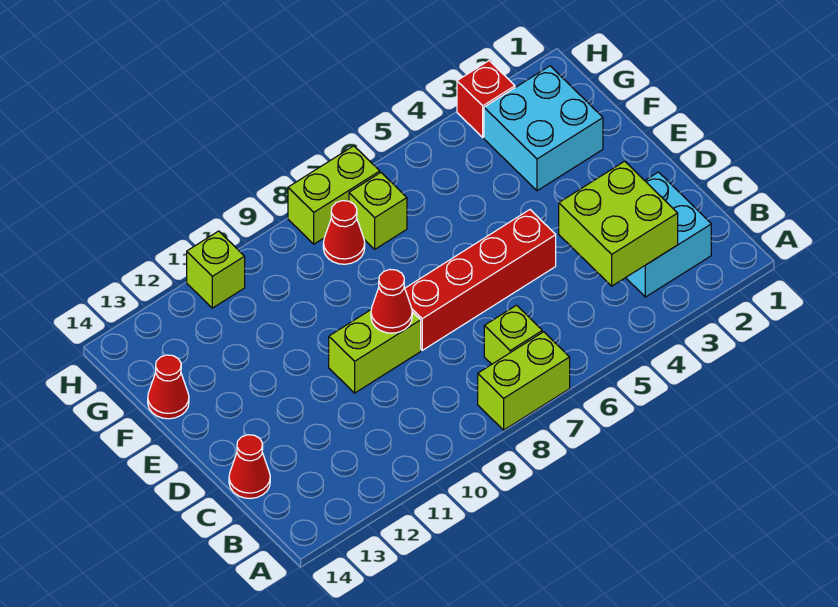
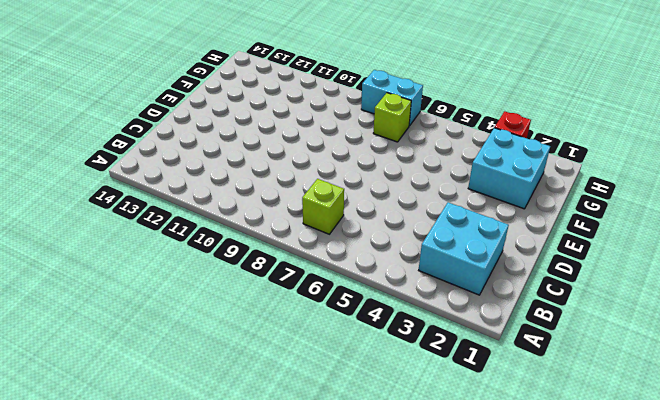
cyan 1x2 brick [361,70,423,126] -> lime 1x2 brick [288,146,380,244]
none -> lime 1x2 brick [478,332,570,430]
none -> red 1x1 cone [229,435,270,499]
none -> red 1x4 brick [405,210,556,350]

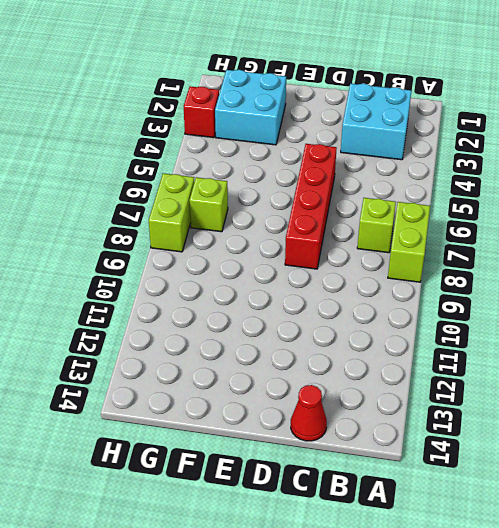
none -> lime 1x2 brick [329,310,421,393]
none -> red 1x1 cone [148,355,189,419]
none -> red 1x1 cone [323,201,365,264]

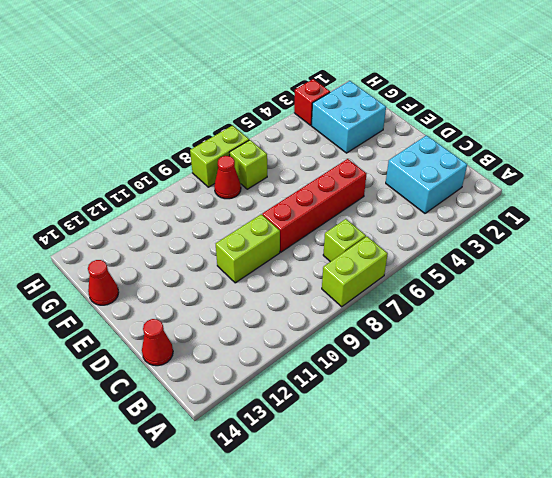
none -> lime 1x1 brick [187,231,245,308]
none -> lime 2x2 brick [559,161,678,286]
none -> red 1x1 cone [371,269,412,333]

